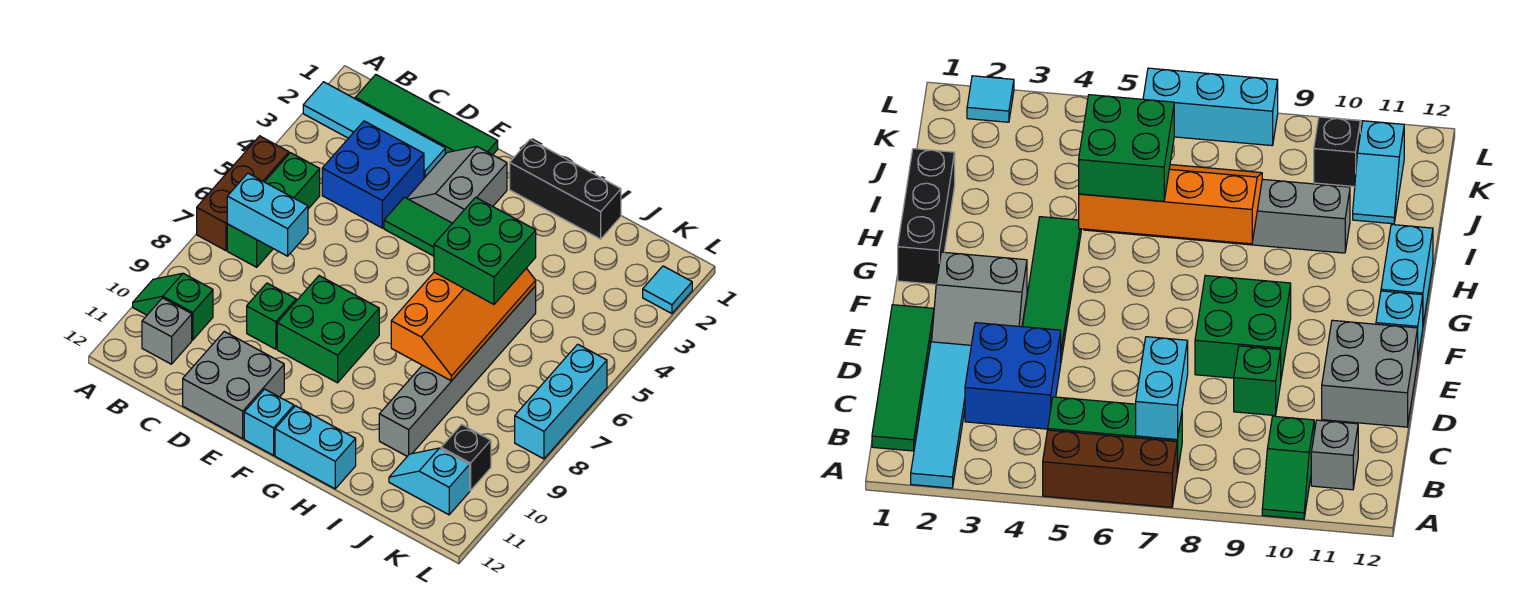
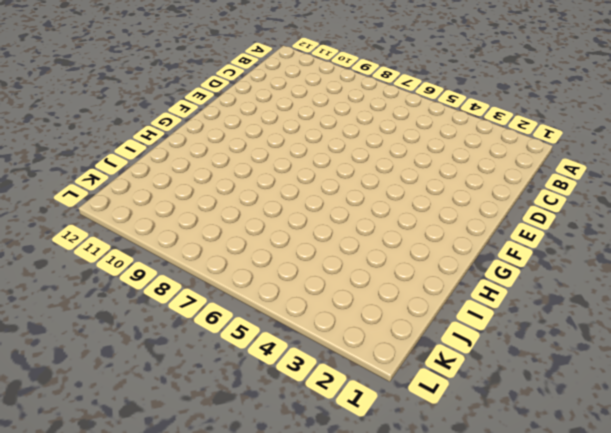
none -> cyan 1x4 tile [303,82,445,178]
none -> brown 1x3 brick [197,136,289,251]
none -> green 1x2 slope [133,273,213,340]

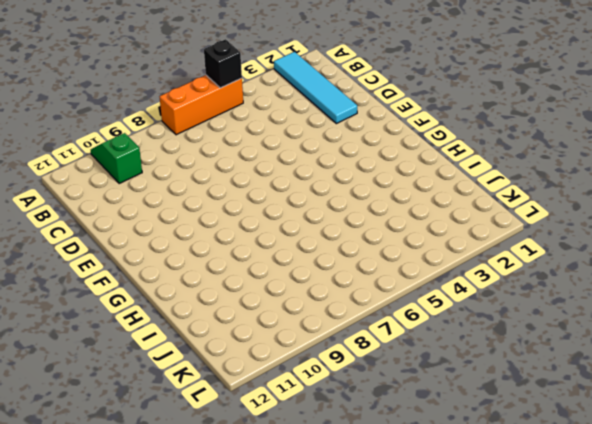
orange 1x3 brick [159,75,243,135] -> brown 1x3 brick [197,136,289,251]
black 1x1 brick [204,39,242,88] -> black 1x1 brick moved to [441,424,491,491]
none -> green 1x4 tile [355,74,498,155]
none -> green 1x3 brick [227,153,320,267]
none -> grey 1x1 brick [142,298,192,364]

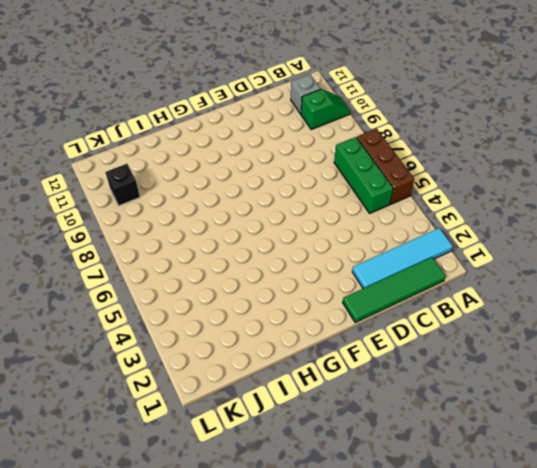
none -> blue 2x2 brick [322,121,424,228]
none -> green 1x1 brick [247,283,296,349]
none -> grey 2x2 brick [183,331,284,439]

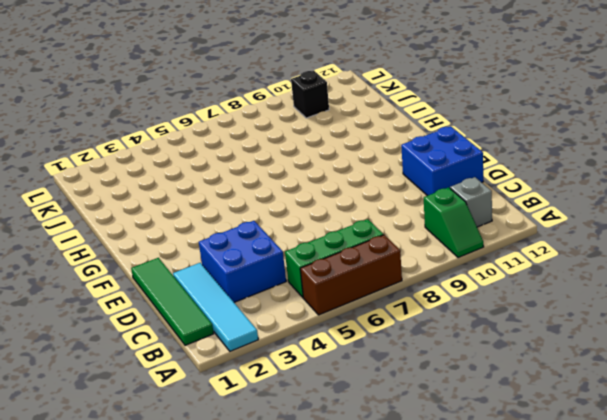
blue 2x2 brick [401,126,483,196] -> grey 2x2 brick [183,331,284,439]
none -> green 1x1 brick [247,283,296,349]
none -> grey 2x2 slope [407,147,507,223]
none -> green 1x4 tile [384,197,452,256]

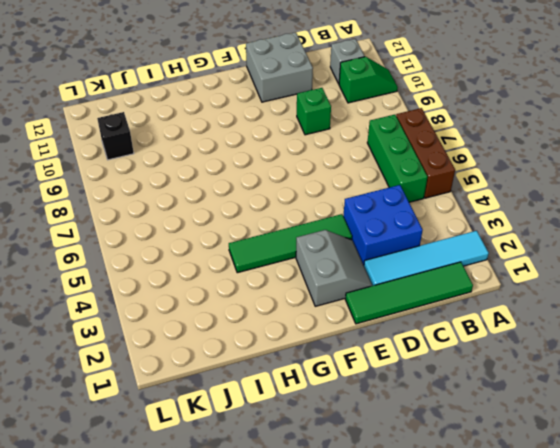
none -> green 2x2 brick [277,276,379,383]
none -> cyan 1x1 brick [244,389,294,455]
none -> black 1x3 brick [510,140,621,239]

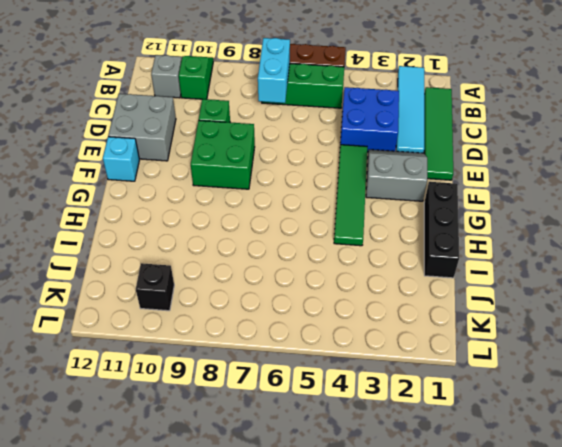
none -> cyan 1x2 brick [275,406,356,489]
none -> grey 1x6 brick [379,286,536,456]
none -> cyan 1x2 slope [389,448,470,515]

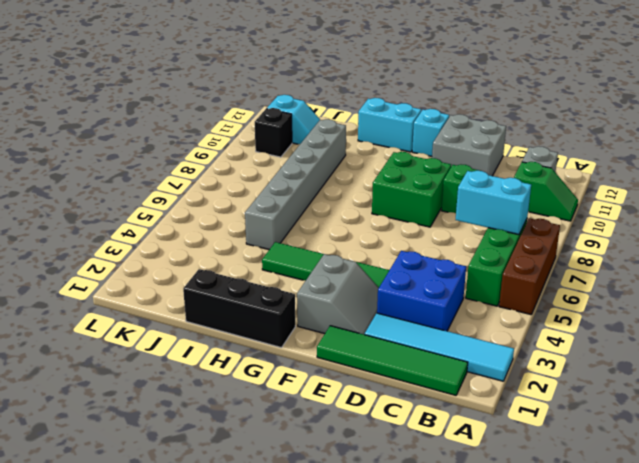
none -> cyan 1x1 tile [643,266,692,314]
none -> cyan 1x3 brick [515,344,607,459]
none -> orange 2x4 slope [391,268,536,381]

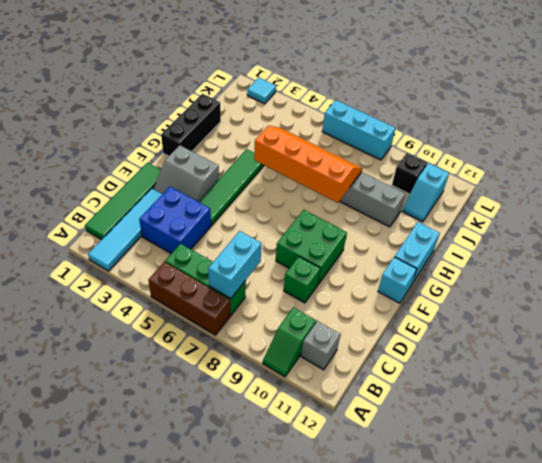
none -> grey 2x2 brick [183,331,284,439]
none -> green 2x2 brick [434,197,536,304]

